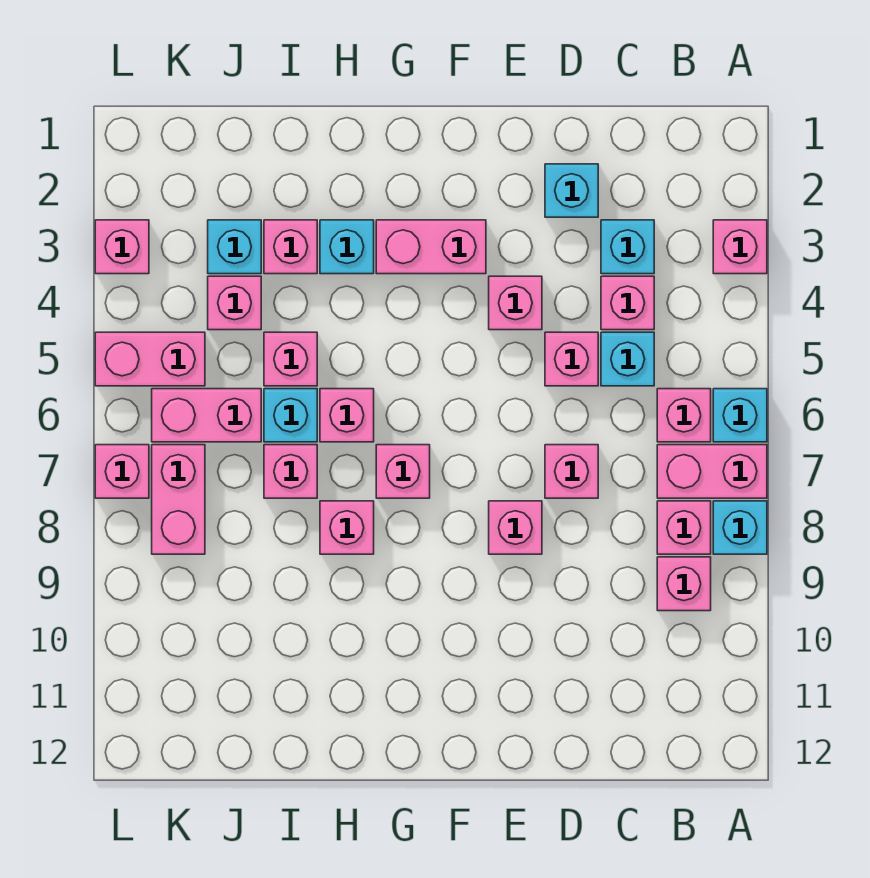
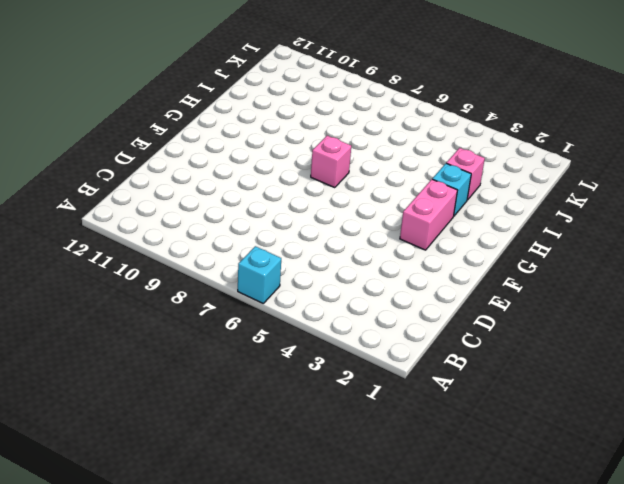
none -> pink 1x1 brick [713,220,767,274]
none -> pink 1x2 brick [657,445,767,498]
none -> cyan 1x1 brick [713,501,767,554]
none -> pink 1x1 brick [657,389,711,442]

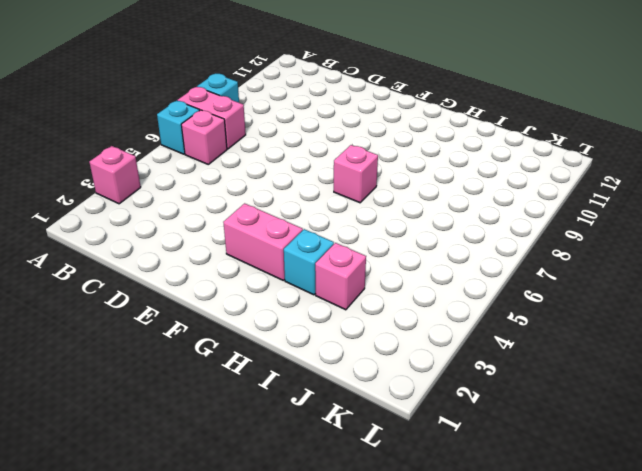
none -> pink 1x1 brick [657,501,711,554]
none -> pink 1x1 brick [657,557,711,611]
none -> cyan 1x1 brick [601,220,654,274]
none -> pink 1x1 brick [601,276,654,330]

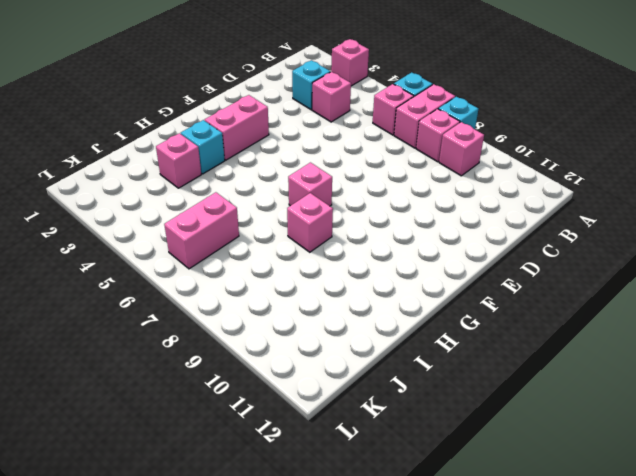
none -> cyan 1x1 brick [601,332,654,386]
none -> cyan 1x1 brick [545,164,598,217]
none -> pink 1x1 brick [545,332,598,386]
none -> pink 1x1 brick [545,445,598,498]

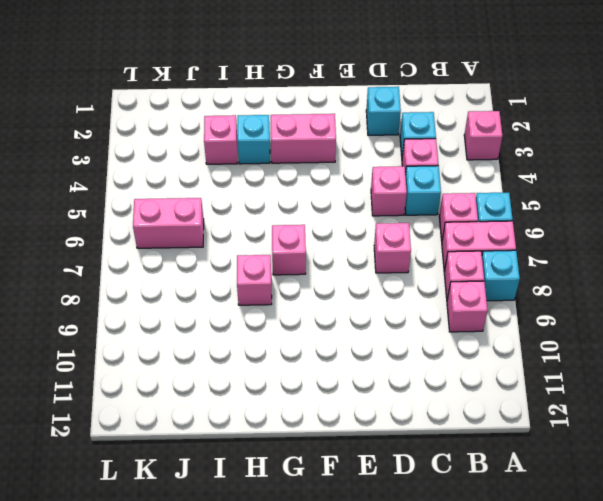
none -> pink 1x1 brick [489,276,542,330]
none -> pink 1x1 brick [489,501,542,554]
none -> pink 1x1 brick [320,389,374,442]
none -> pink 1x1 brick [264,332,317,386]

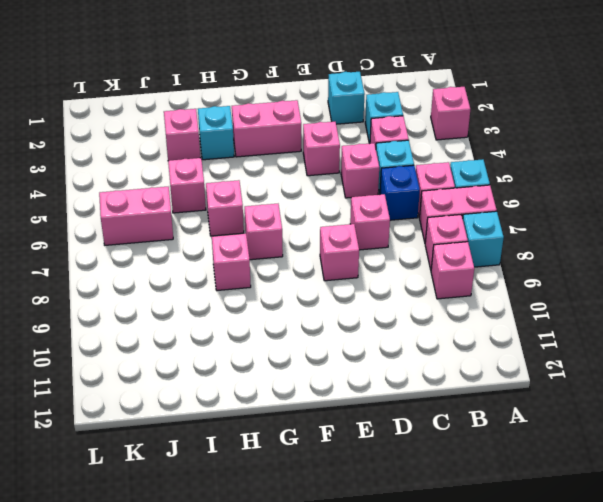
blue 1x1 brick [380,165,420,220] -> none
none -> cyan 1x1 brick [264,389,317,442]
none -> pink 1x1 brick [264,445,317,498]
none -> cyan 1x1 brick [208,220,261,274]
none -> pink 1x1 brick [208,276,261,330]

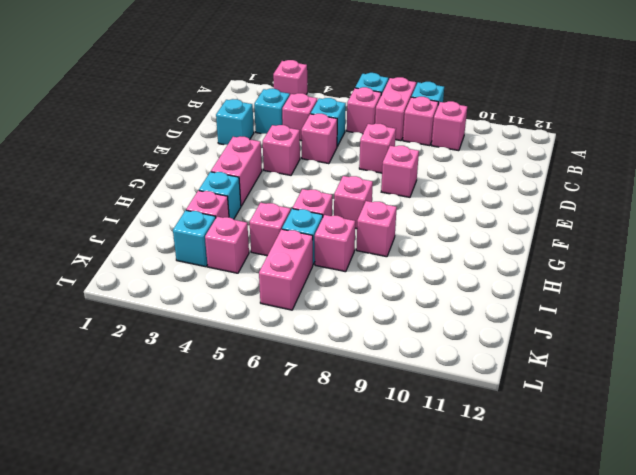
none -> pink 1x2 brick [95,332,205,386]
none -> pink 1x2 brick [152,445,205,554]
none -> pink 1x1 brick [95,220,149,274]
none -> pink 1x1 brick [95,445,149,498]

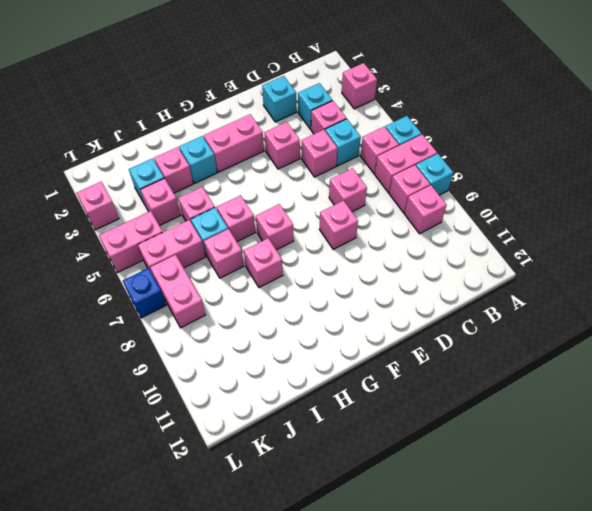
blue 1x1 brick [123,268,166,318] -> pink 1x1 brick [95,445,149,498]

